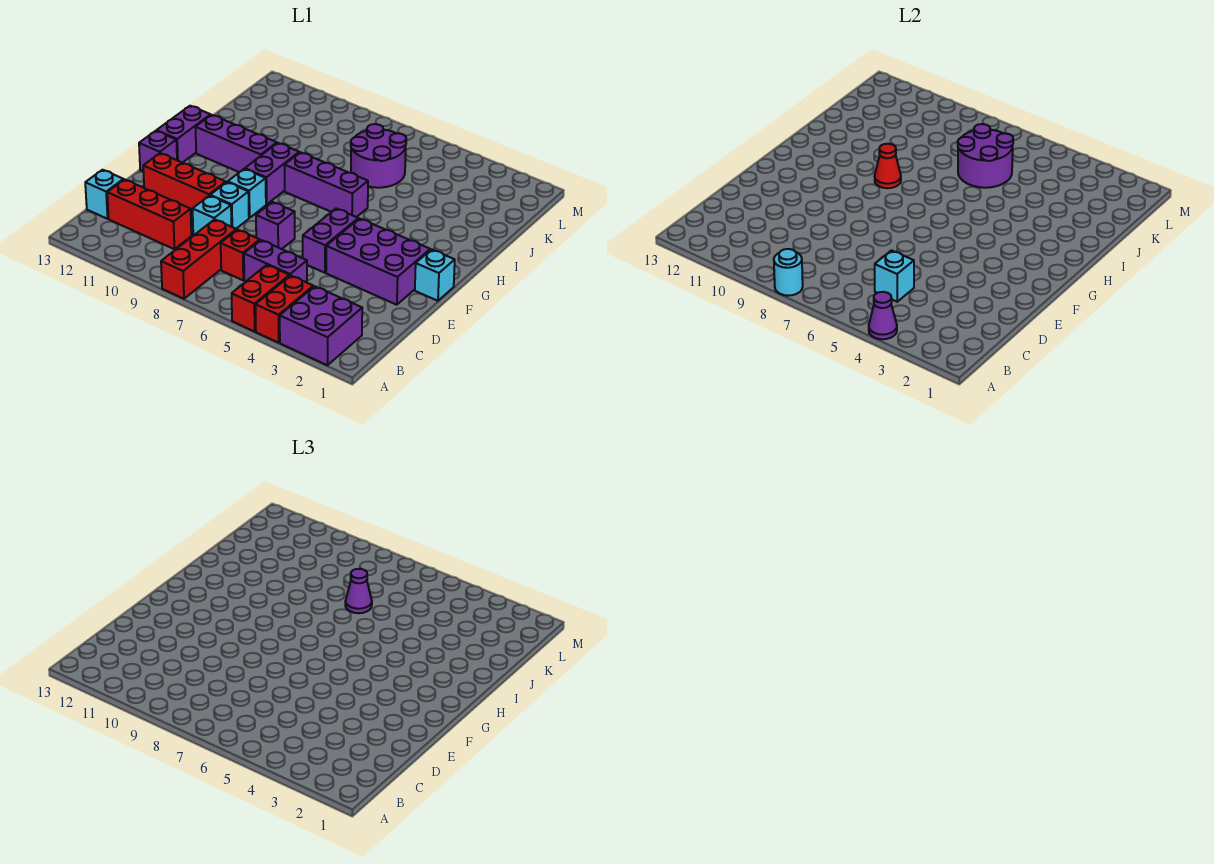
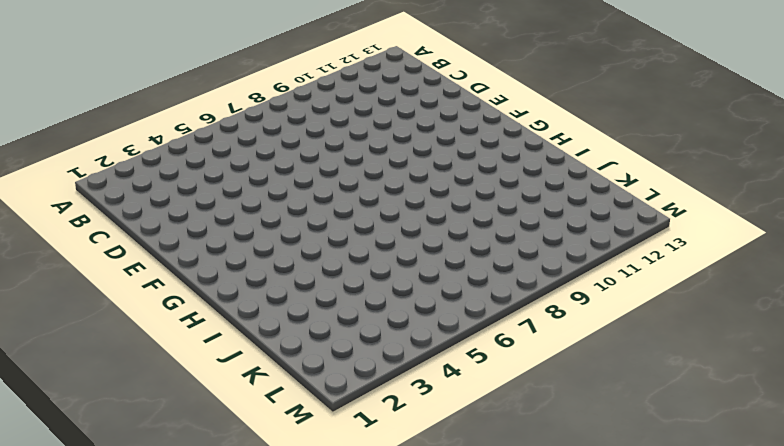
none -> purple 2x2 brick [280,286,362,365]
none -> red 1x2 brick [256,275,313,343]
none -> red 1x2 brick [232,265,289,332]

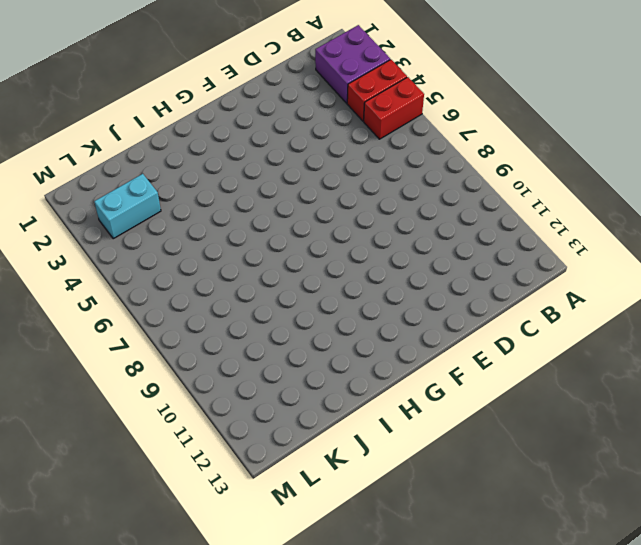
cyan 1x2 brick [94,174,161,239] -> none
none -> red 1x3 brick [161,219,236,299]
none -> purple 1x2 brick [244,240,307,282]
none -> red 1x1 brick [221,230,260,280]

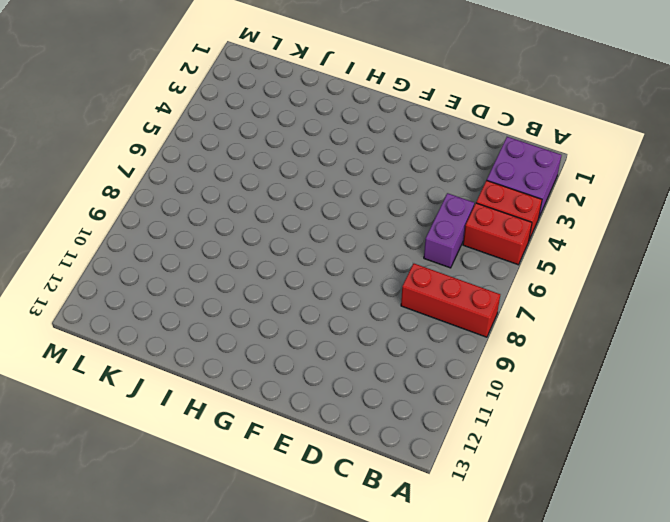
none -> red 1x1 brick [221,230,260,280]
none -> red 1x3 brick [107,179,191,249]
none -> cyan 1x1 brick [85,170,123,219]

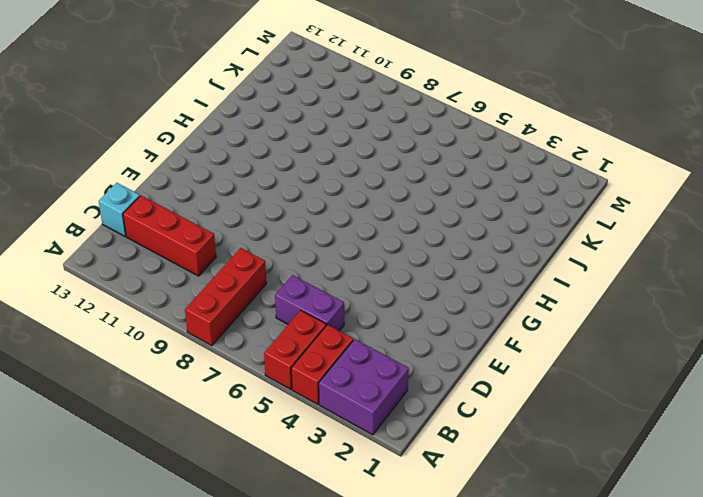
none -> red 1x1 brick [221,230,260,280]
none -> cyan 1x1 brick [193,196,231,236]
none -> purple 2x3 brick [326,219,430,305]

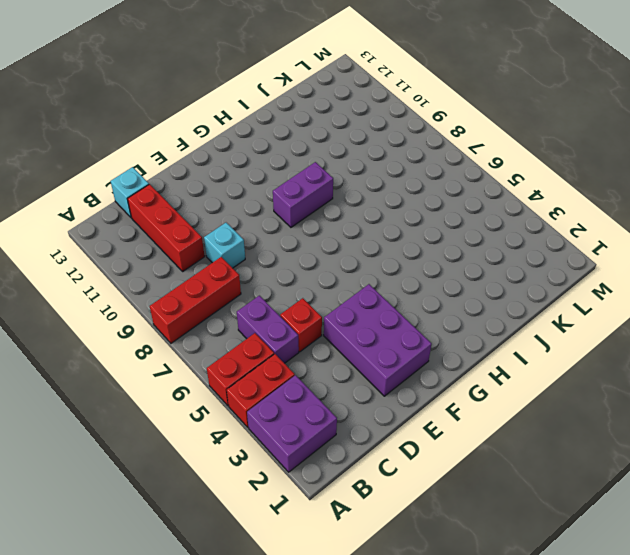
red 1x1 brick [280,298,322,352] -> red 1x1 brick moved to [221,230,260,280]
none -> purple 1x2 brick [303,208,358,273]
none -> purple 1x1 brick [256,202,295,249]
none -> cyan 1x1 brick [210,182,249,229]

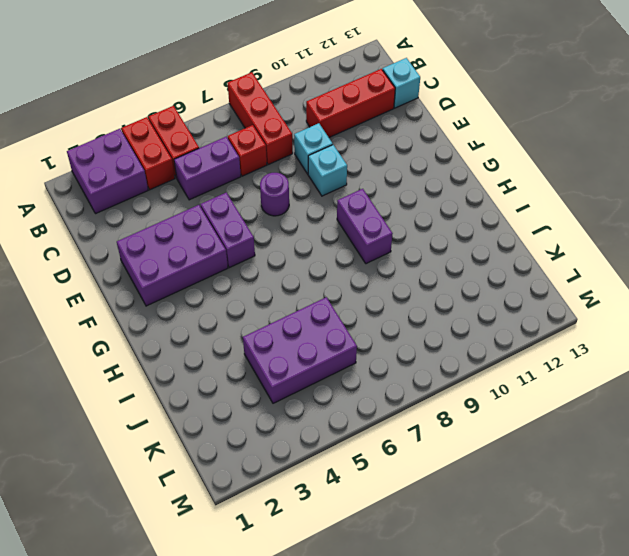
purple 1x1 round brick [260,173,289,216] -> purple 1x1 brick [256,202,295,249]
purple 2x3 brick [243,297,357,403] -> purple 2x2 round brick [351,124,406,188]
none -> red 1x3 brick [143,153,226,214]
none -> cyan 1x1 brick [415,249,455,301]
none -> cyan 1x1 brick [228,169,266,218]

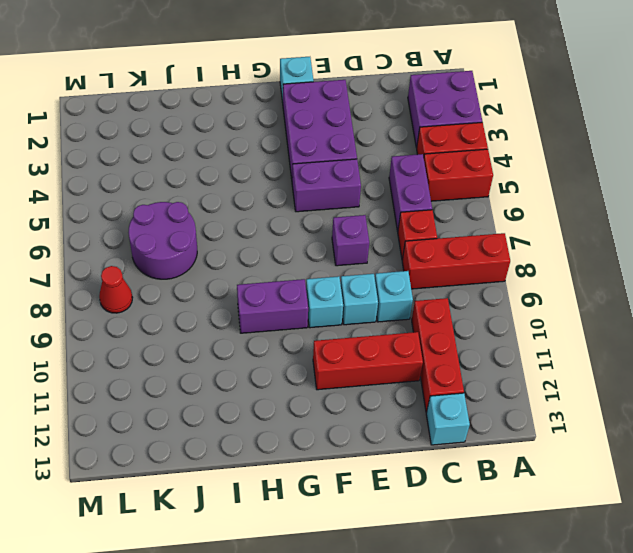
red 1x3 brick [313,332,423,390] -> red 1x3 brick turned to [143,153,226,214]
red 1x1 cone [99,266,133,313] -> red 1x1 cone moved to [875,144,901,188]
none -> purple 1x1 brick [139,131,177,171]
none -> purple 1x2 brick [157,106,211,163]
none -> purple 1x3 brick [285,152,368,217]

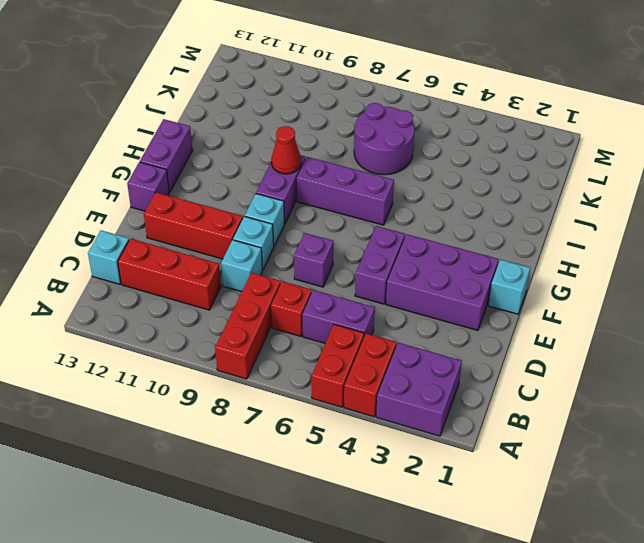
none -> purple 1x3 brick [196,115,277,172]
none -> purple 1x1 cone [869,292,897,339]
none -> cyan 1x1 round brick [774,249,803,296]

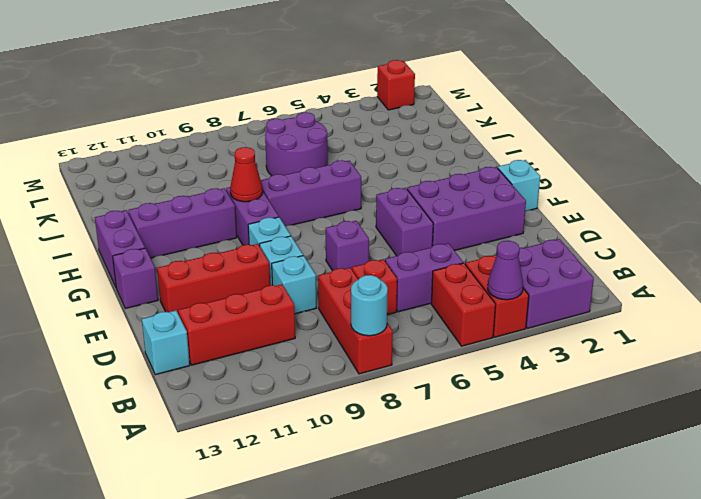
red 1x1 brick [377,60,415,110] -> none
none -> cyan 1x1 brick [875,250,914,302]
none -> purple 2x2 round brick [958,124,1013,188]
none -> purple 1x1 cone [345,569,372,613]

